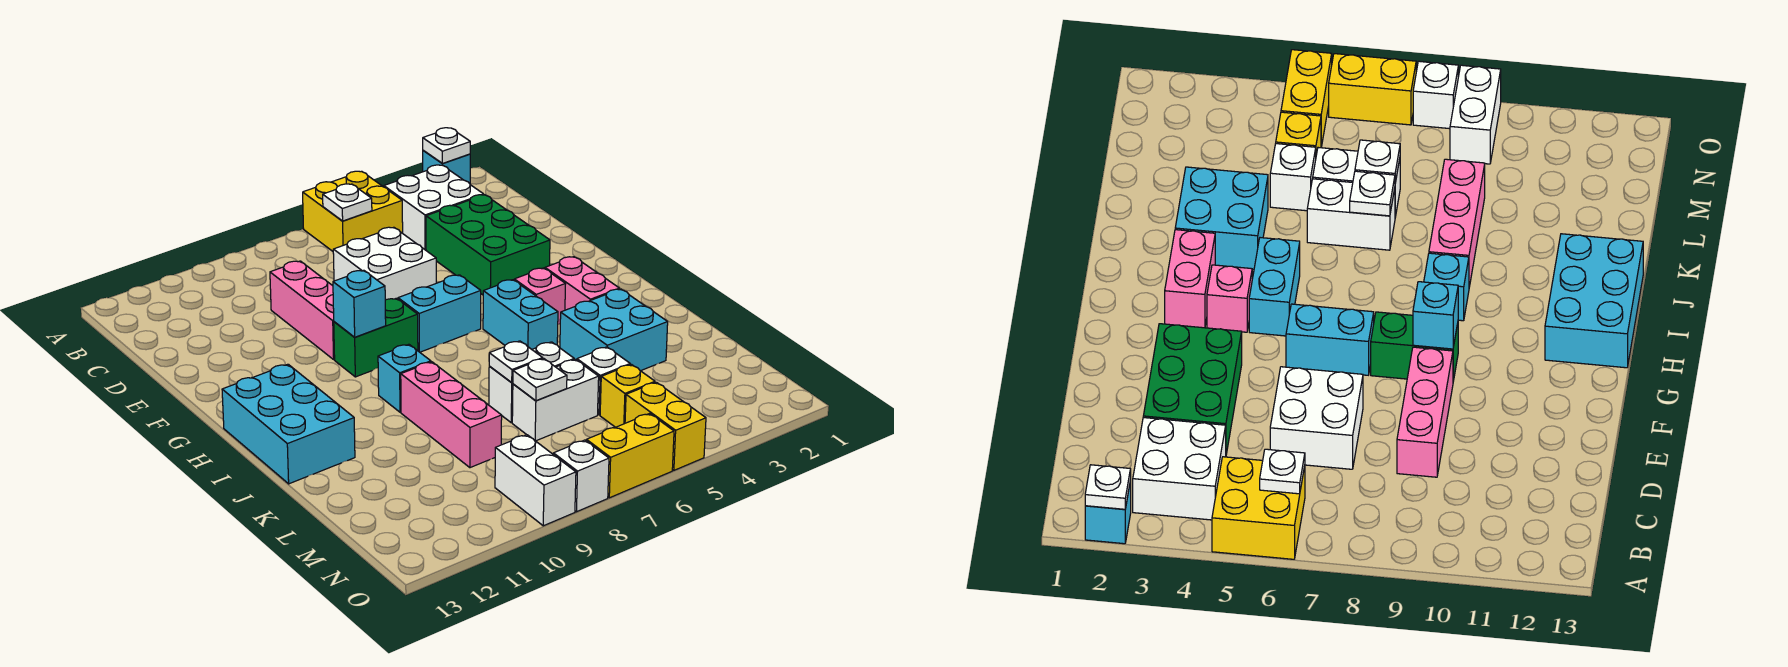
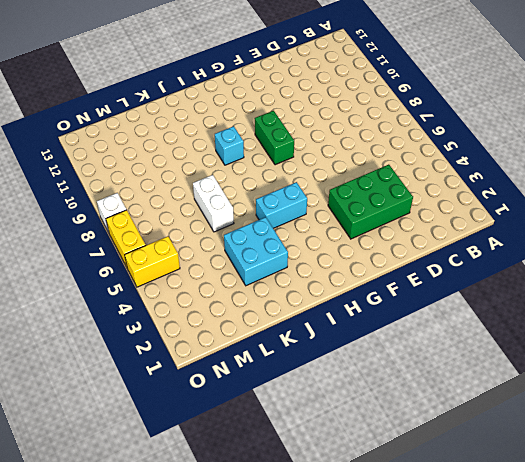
none -> cyan 1x1 brick [423,151,470,184]
none -> yellow 2x2 brick [303,171,403,251]
none -> white 2x2 brick [384,165,484,250]

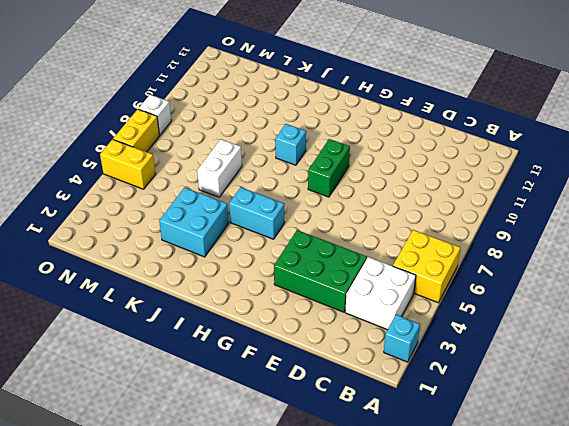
none -> white 2x2 brick [333,227,436,300]
none -> pink 1x3 brick [270,261,335,359]
none -> cyan 1x2 brick [398,275,481,352]

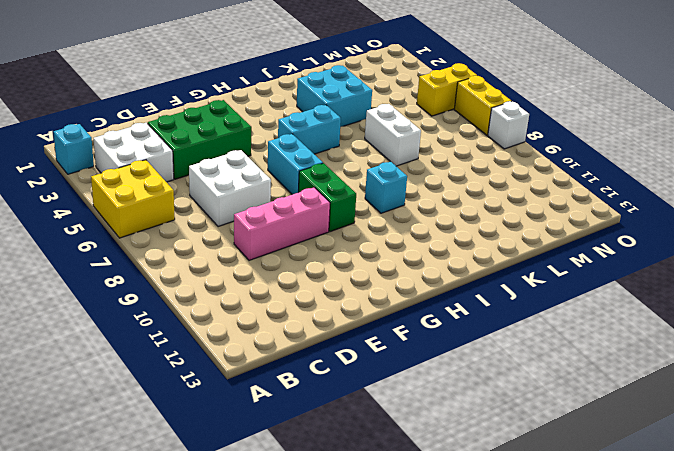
none -> pink 1x2 brick [545,257,619,310]
none -> pink 1x1 brick [514,268,565,324]
none -> cyan 2x3 brick [222,364,355,484]

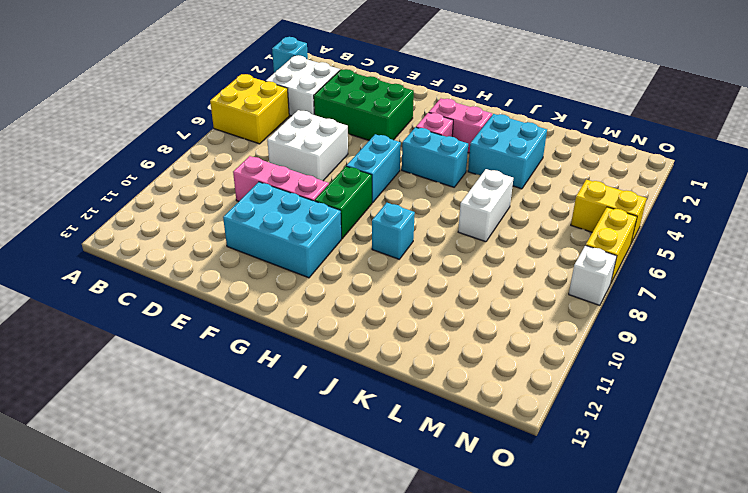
cyan 2x3 brick [223,182,341,278] -> cyan 2x3 brick moved to [222,364,355,484]
none -> pink 1x3 brick [401,362,502,468]
none -> white 1x1 brick [577,347,630,415]
none -> white 1x2 brick [512,359,599,441]

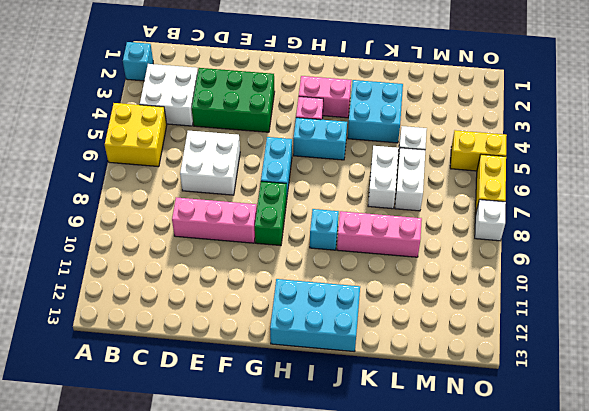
none -> yellow 1x1 brick [600,364,655,427]
none -> white 1x2 brick [495,435,576,526]
none -> white 1x1 plate [423,128,470,163]

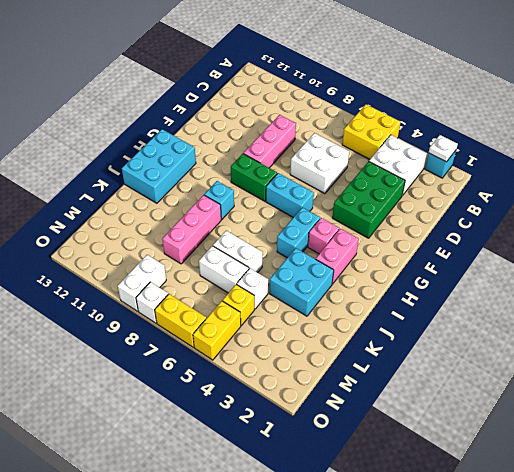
none -> white 1x1 plate [323,184,372,221]
none -> cyan 1x1 brick [333,270,386,337]
none -> white 1x1 plate [489,341,543,383]

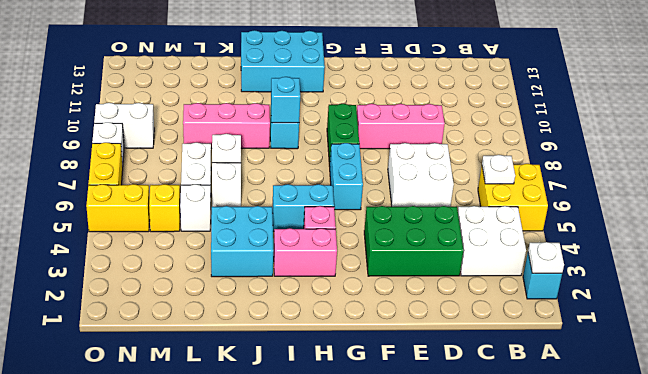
cyan 1x1 brick [271,77,300,123] -> cyan 1x1 brick moved to [333,270,386,337]
none -> white 1x1 plate [513,359,567,401]

